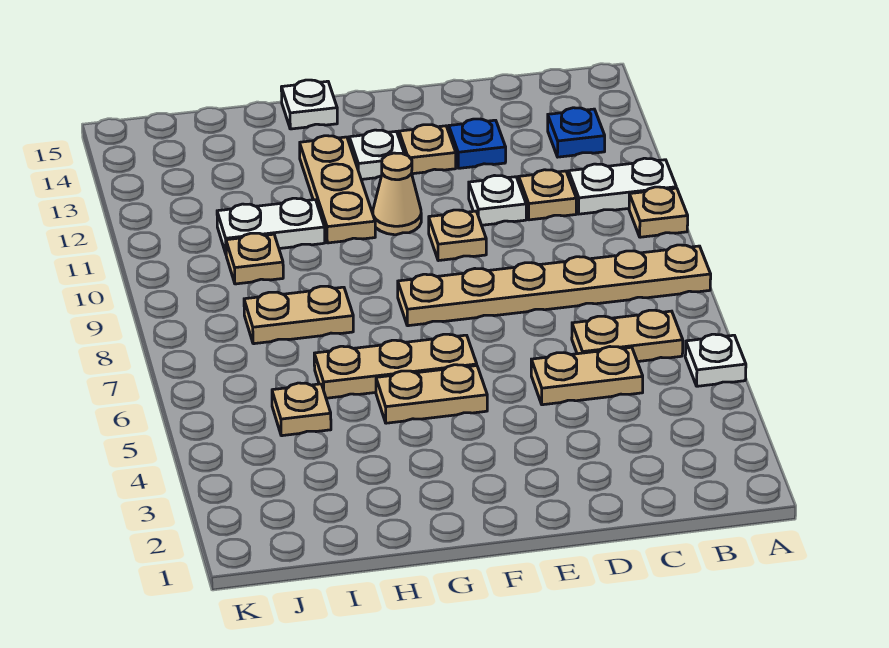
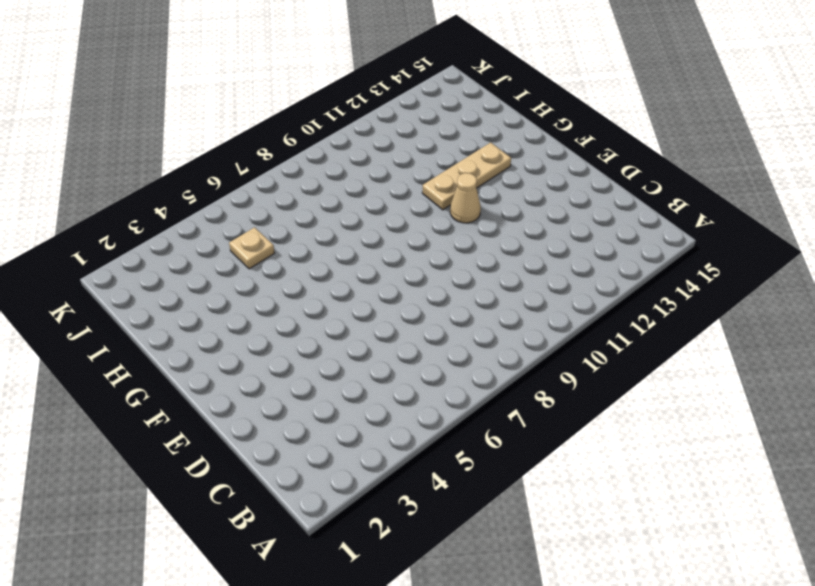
none -> white 1x1 plate [685,334,746,386]
none -> tan 1x6 plate [398,245,711,326]
none -> tan 1x1 plate [629,187,688,237]

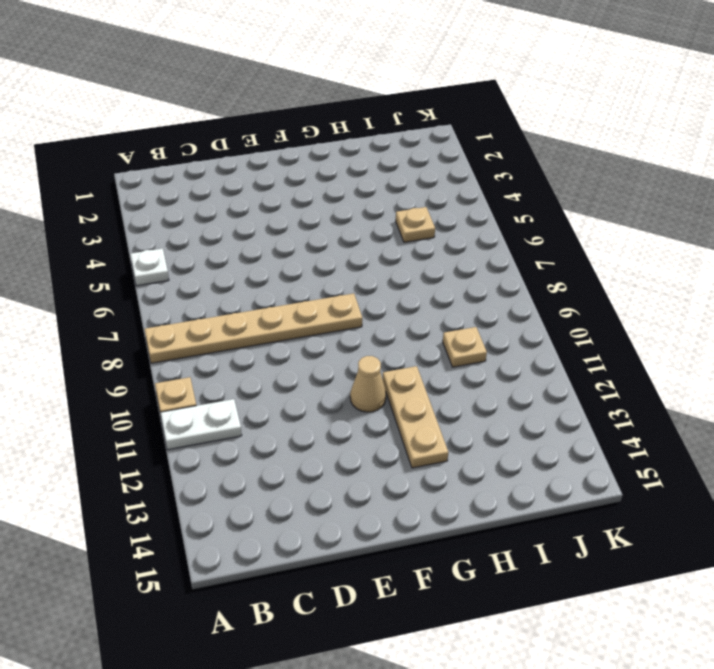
none -> tan 1x2 plate [572,310,683,362]
none -> blue 1x1 plate [548,108,605,157]
none -> tan 1x2 plate [531,347,643,405]

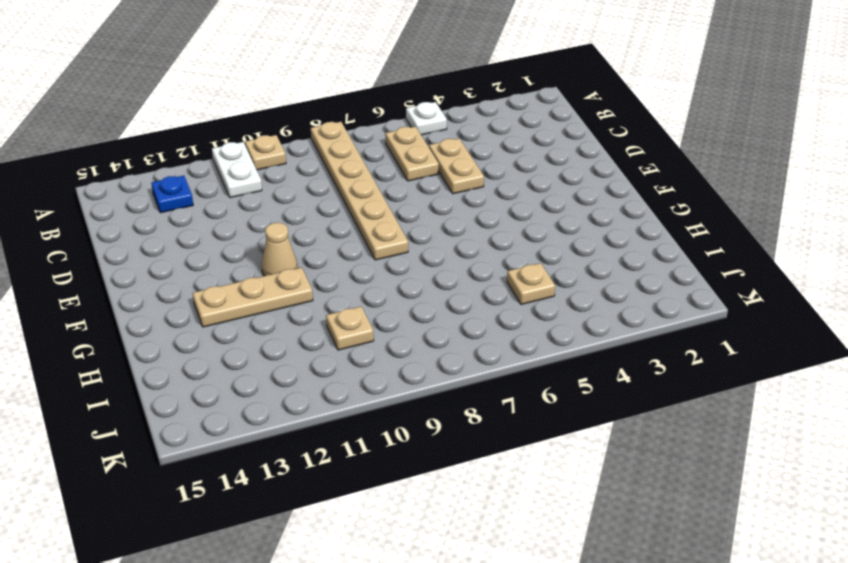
none -> tan 1x1 plate [519,170,576,220]
none -> white 1x1 plate [469,176,526,225]
none -> blue 1x1 plate [449,119,506,168]

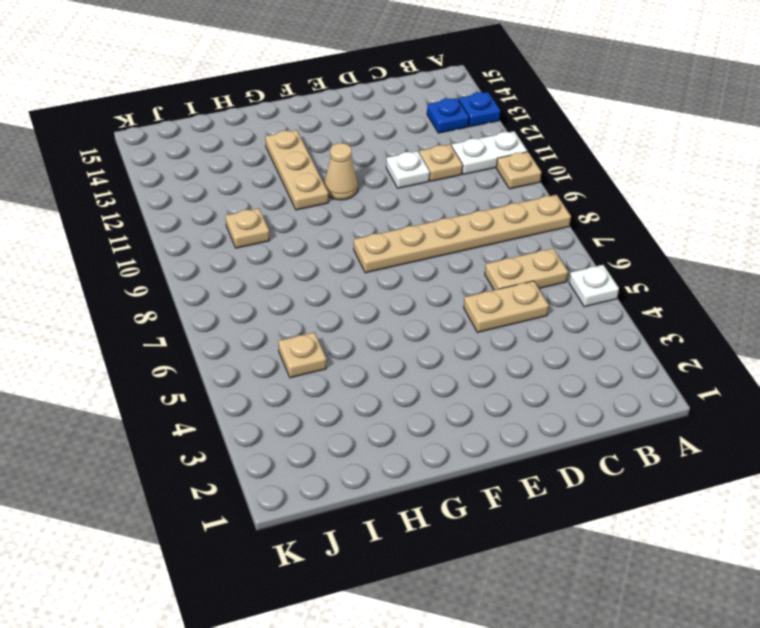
blue 1x1 plate [459,92,500,127] -> blue 1x1 plate moved to [449,119,506,168]
none -> tan 1x1 plate [429,210,486,261]
none -> tan 1x1 plate [399,125,456,174]
none -> tan 1x2 plate [376,365,487,423]

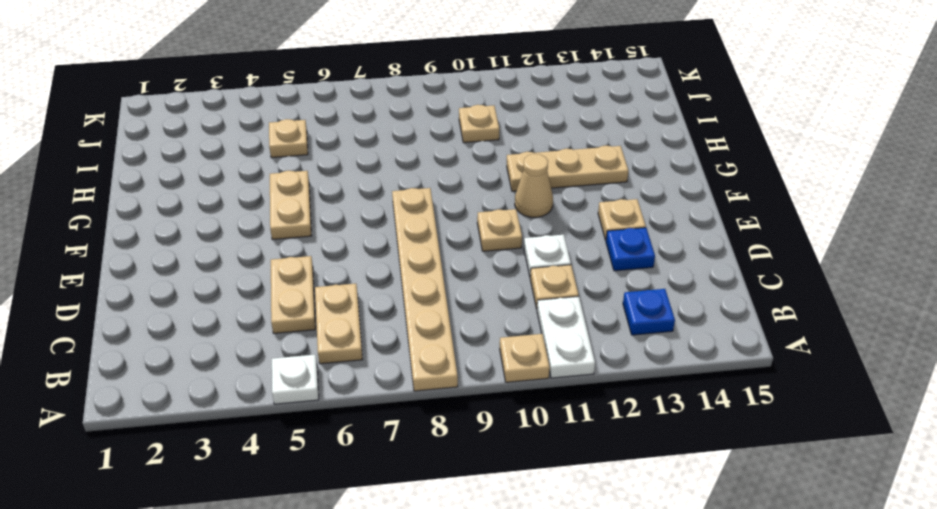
none -> tan 1x3 plate [314,334,477,398]
none -> white 1x1 plate [349,130,404,179]
none -> white 1x1 plate [281,80,337,129]

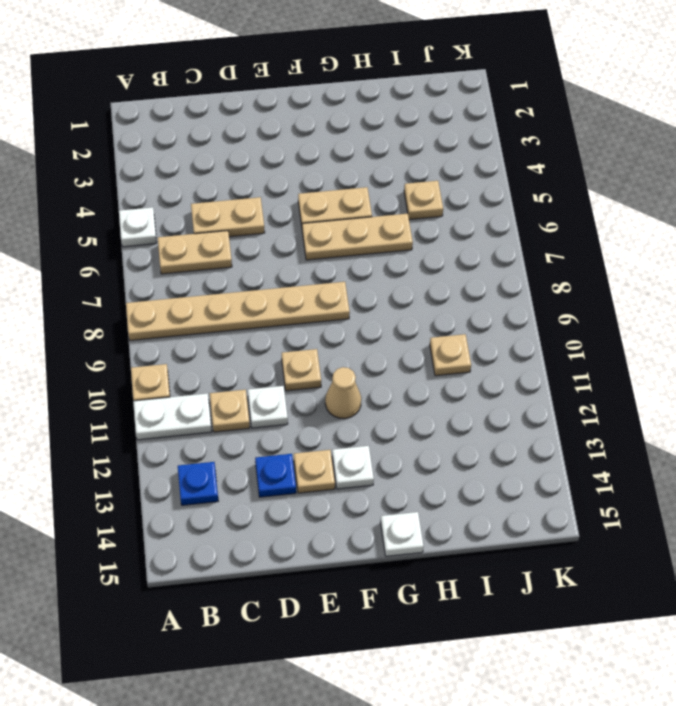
none -> tan 1x3 plate [300,136,375,243]
none -> tan 1x2 plate [244,286,353,344]
none -> white 1x2 plate [217,198,325,253]

